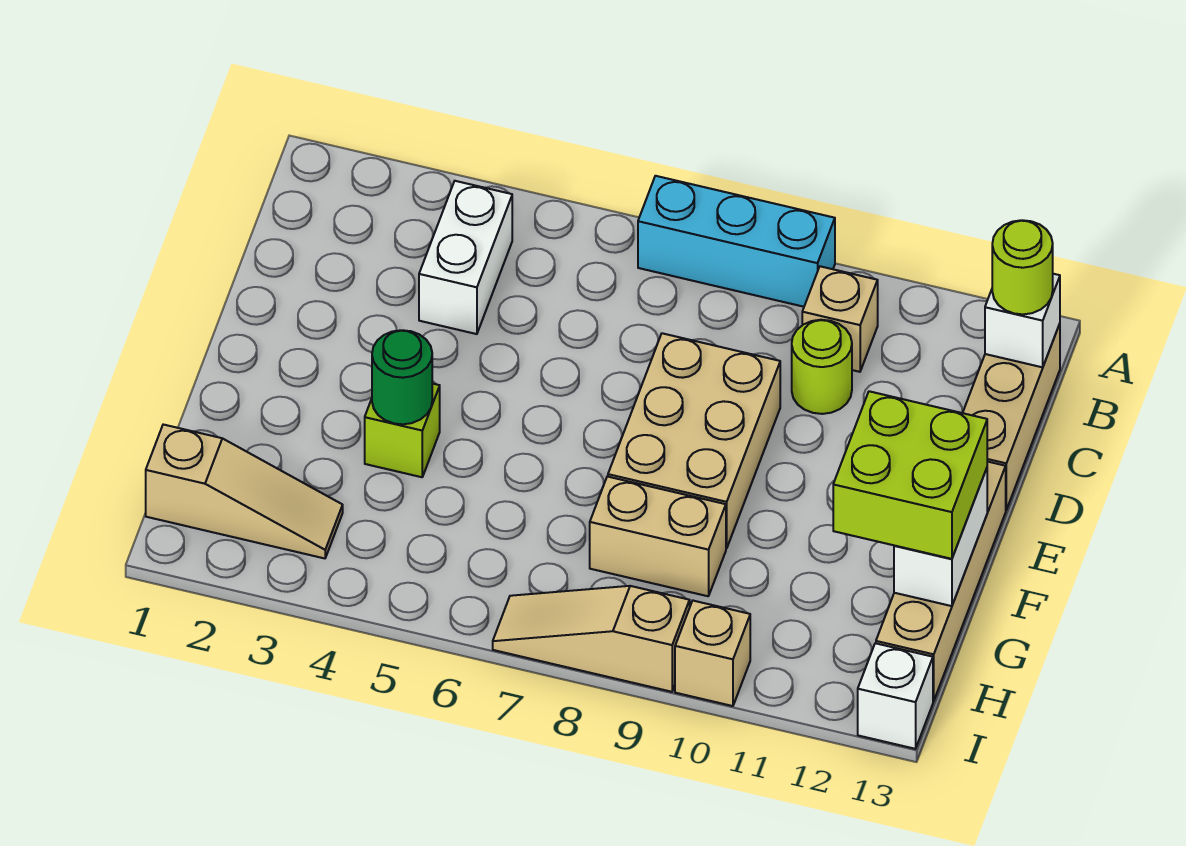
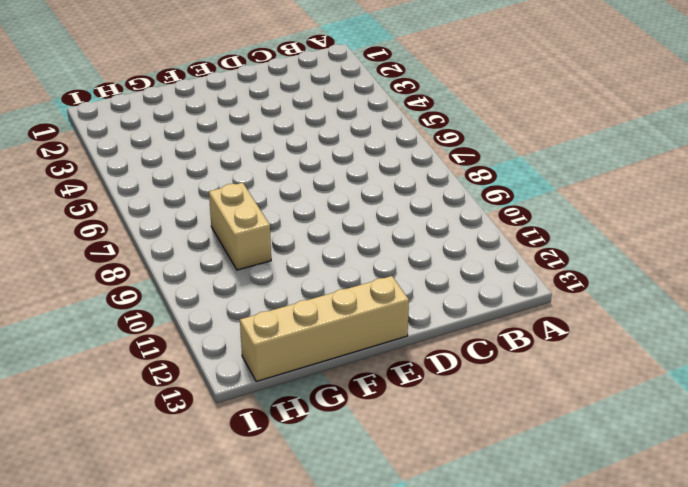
none -> cyan 1x3 brick [638,176,835,307]
none -> white 1x2 brick [419,181,512,334]
none -> tan 1x1 brick [802,266,878,372]

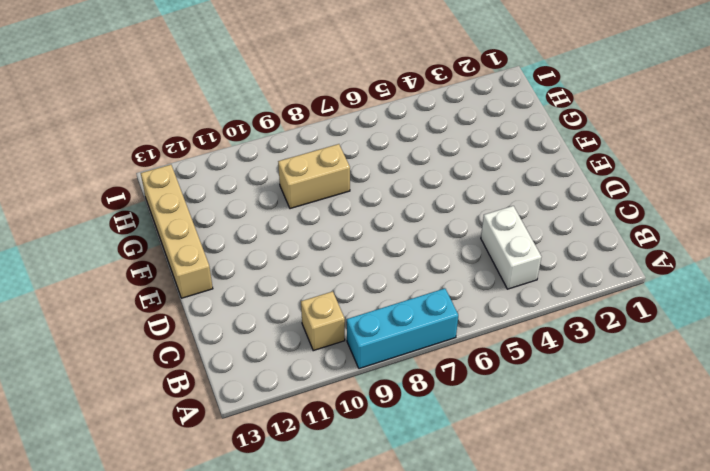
none -> tan 1x3 brick [963,324,1060,510]
none -> lime 1x1 round brick [792,320,852,414]
none -> tan 2x3 brick [608,333,780,549]

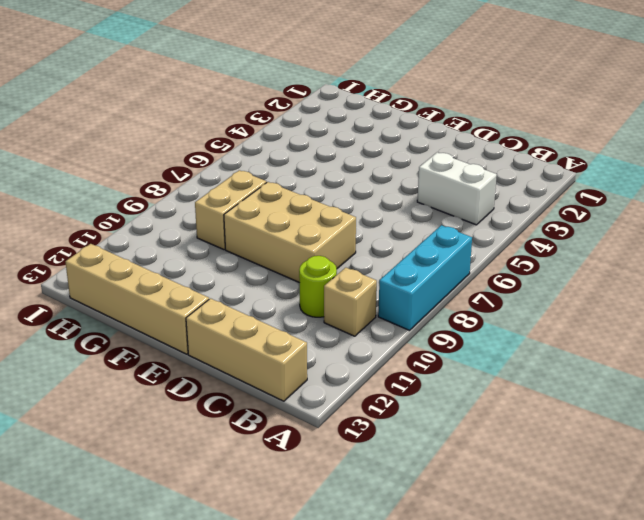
none -> lime 1x1 brick [365,384,440,477]
none -> tan 1x3 slope [146,425,343,558]
none -> tan 1x3 slope [493,586,690,692]

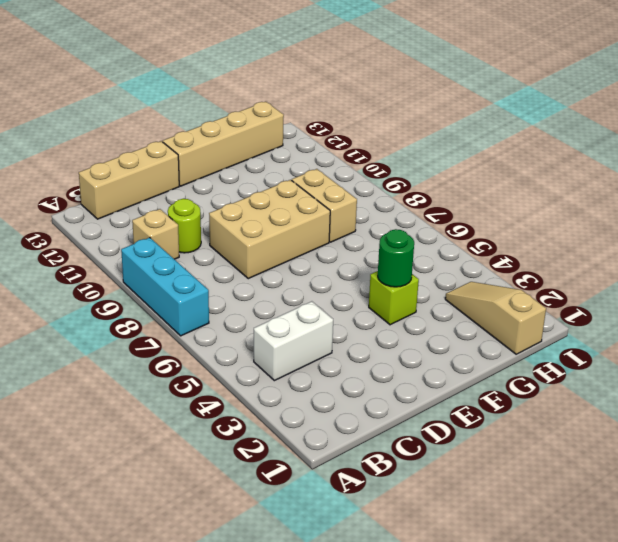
none -> tan 1x3 slope [493,586,690,692]
none -> tan 1x1 brick [675,601,750,706]
none -> white 1x1 brick [858,643,933,749]

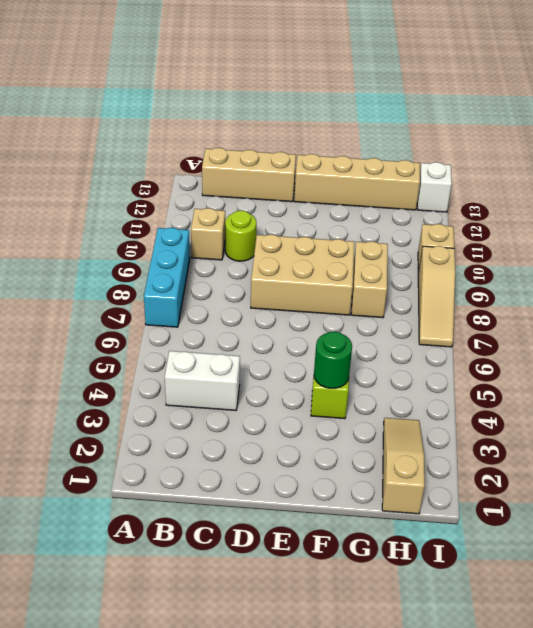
none -> white 1x1 brick [985,274,1060,367]
none -> white 1x2 brick [894,468,987,606]
none -> lime 1x1 round brick [992,220,1053,314]

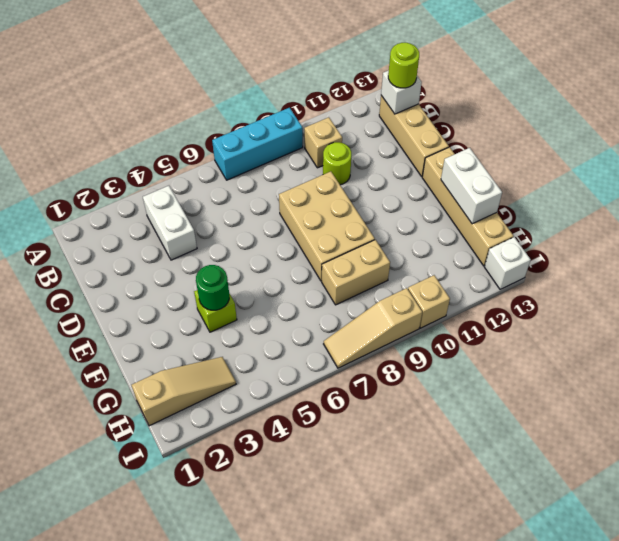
none -> lime 2x2 brick [833,391,987,559]

